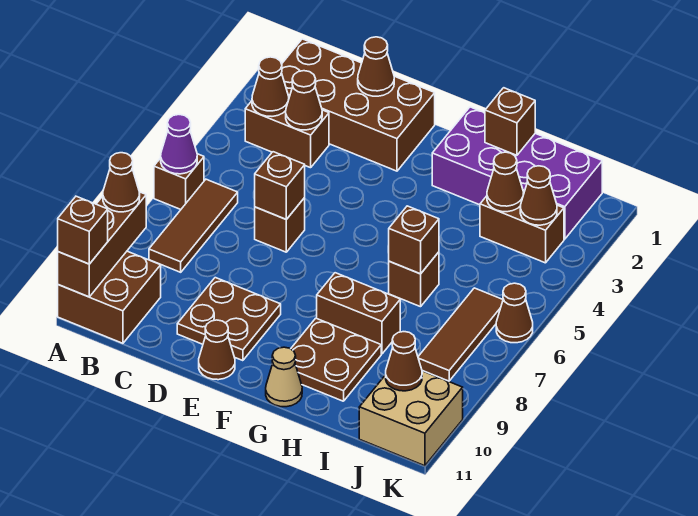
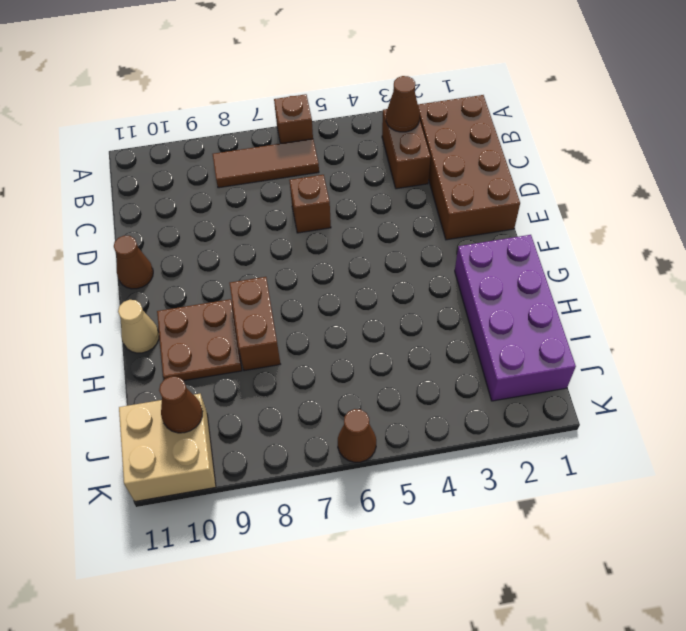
none -> brown 2x2 brick [58,251,161,343]
none -> brown 2x2 plate [177,278,281,361]
none -> brown 1x1 brick [389,252,439,307]
none -> brown 1x2 brick [480,196,564,263]

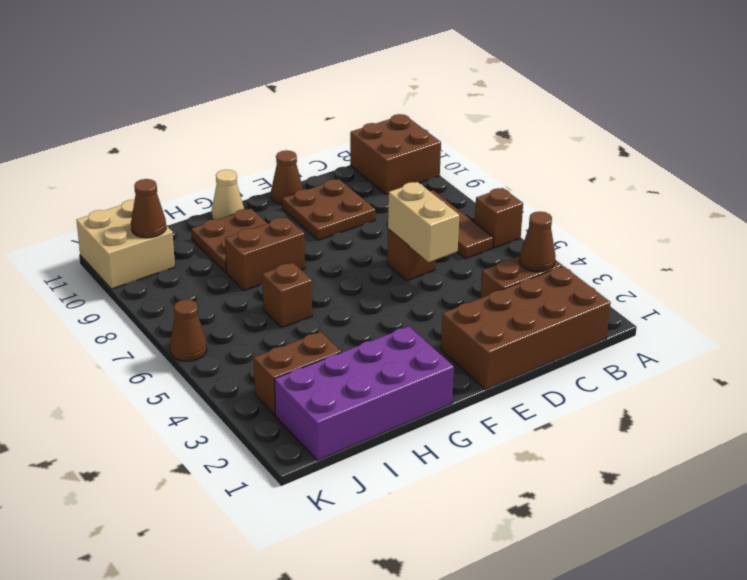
tan 1x2 brick [388,182,459,262] -> brown 1x1 brick [255,152,305,219]
none -> brown 1x3 tile [418,288,503,381]
none -> purple 1x1 cone [161,115,197,174]
none -> brown 1x3 brick [58,192,146,297]
none -> brown 1x1 cone [286,71,322,130]

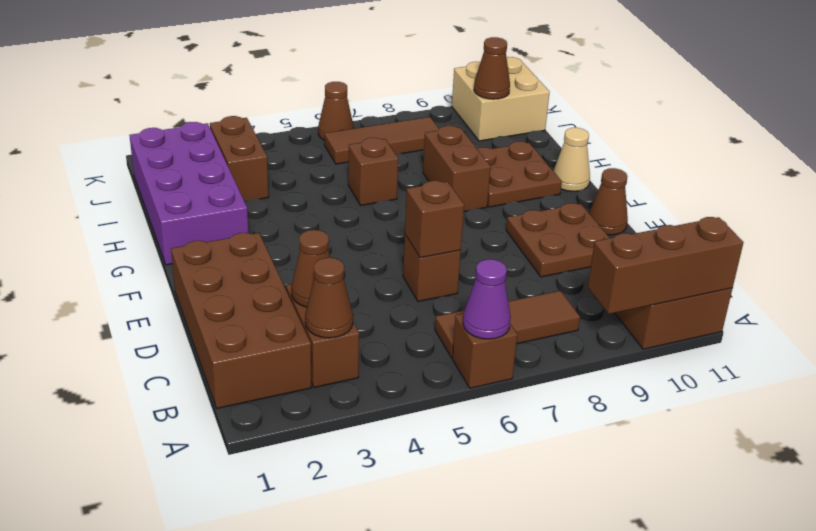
none -> brown 1x1 cone [358,37,394,96]
none -> brown 1x1 brick [485,88,535,155]
none -> brown 1x1 brick [389,206,439,274]
none -> brown 1x1 cone [487,152,524,212]

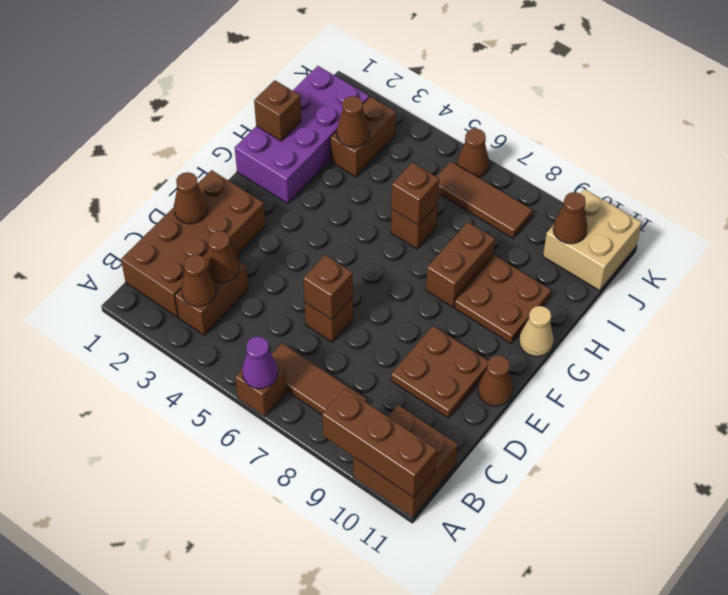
none -> brown 1x1 cone [520,166,557,225]
none -> brown 1x1 cone [103,153,140,212]
none -> brown 1x1 brick [58,196,108,264]

